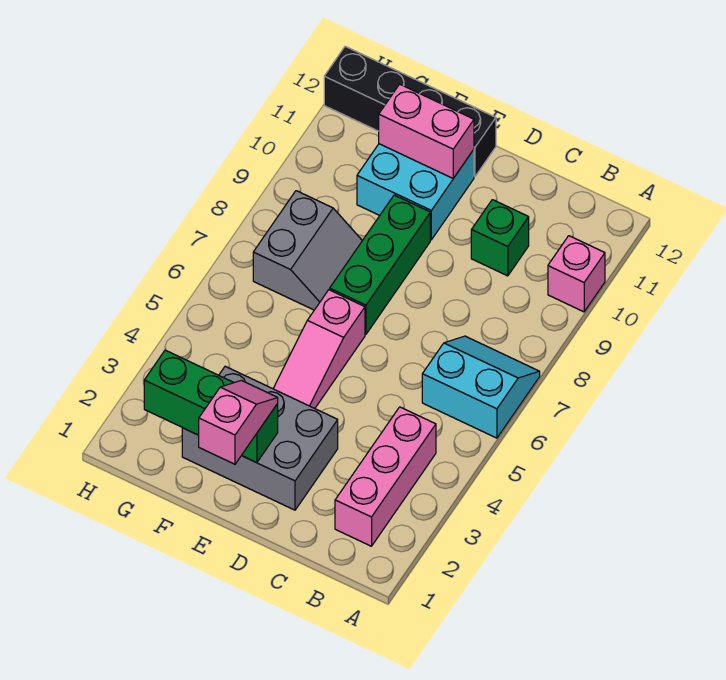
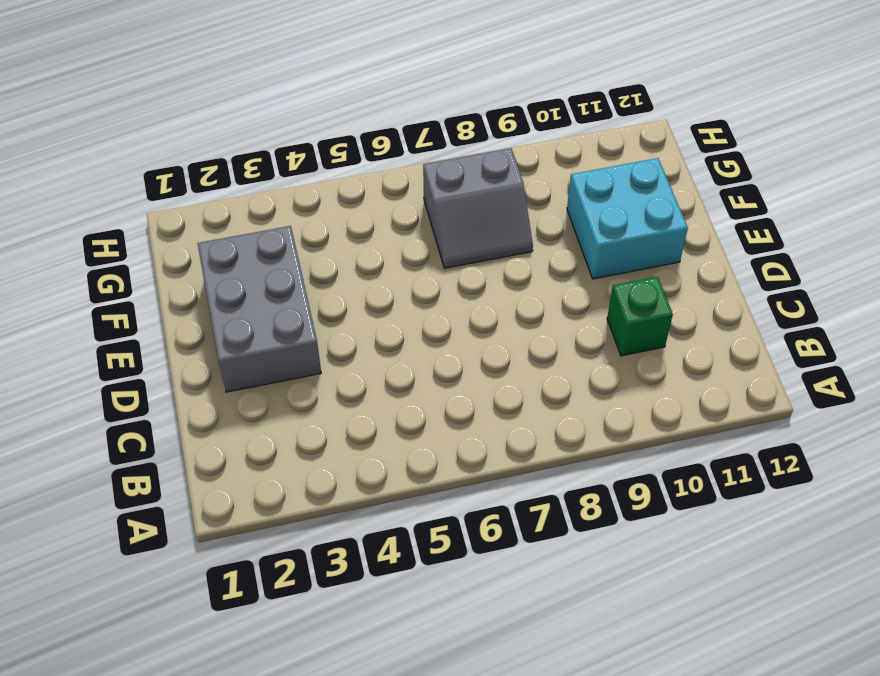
none -> cyan 2x2 slope [422,336,540,438]
none -> pink 1x1 brick [548,236,605,312]
none -> pink 1x3 brick [335,407,436,546]

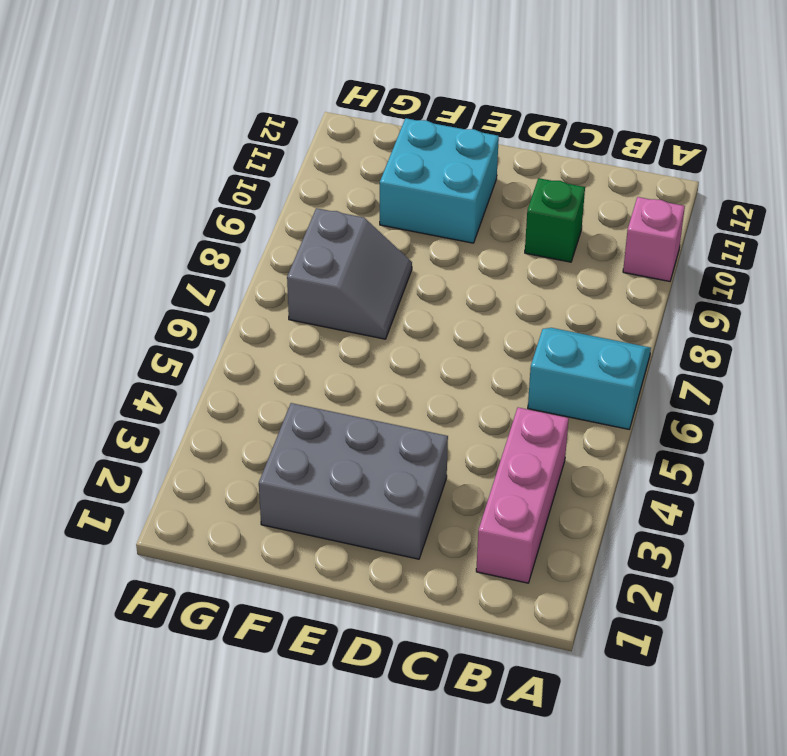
none -> pink 1x3 slope [273,290,365,408]
none -> green 1x3 brick [330,195,430,334]
none -> black 1x4 brick [324,46,496,177]

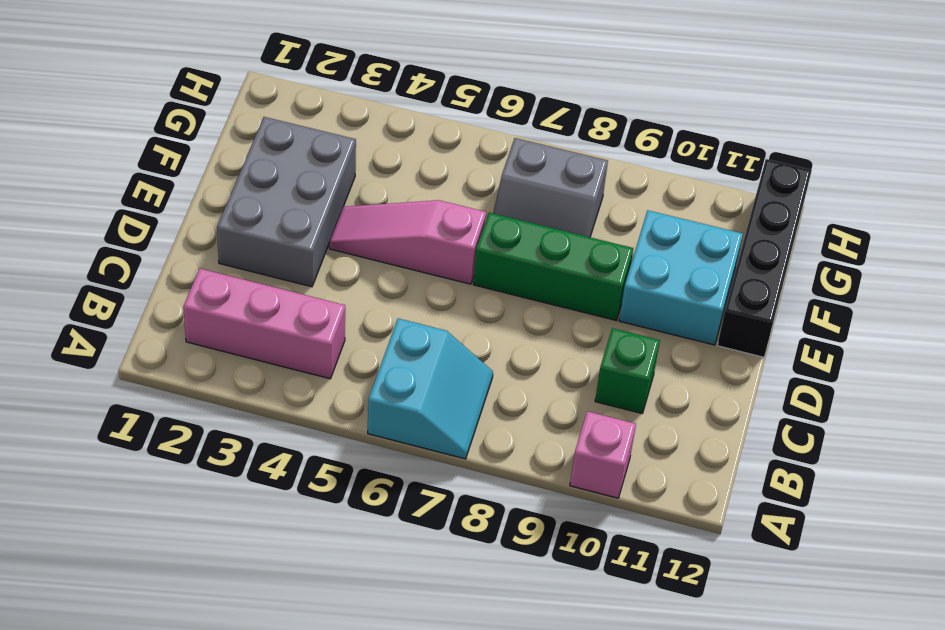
none -> green 1x3 brick [144,350,278,463]
none -> pink 1x2 brick [379,84,474,178]
none -> pink 1x2 slope [199,380,278,464]

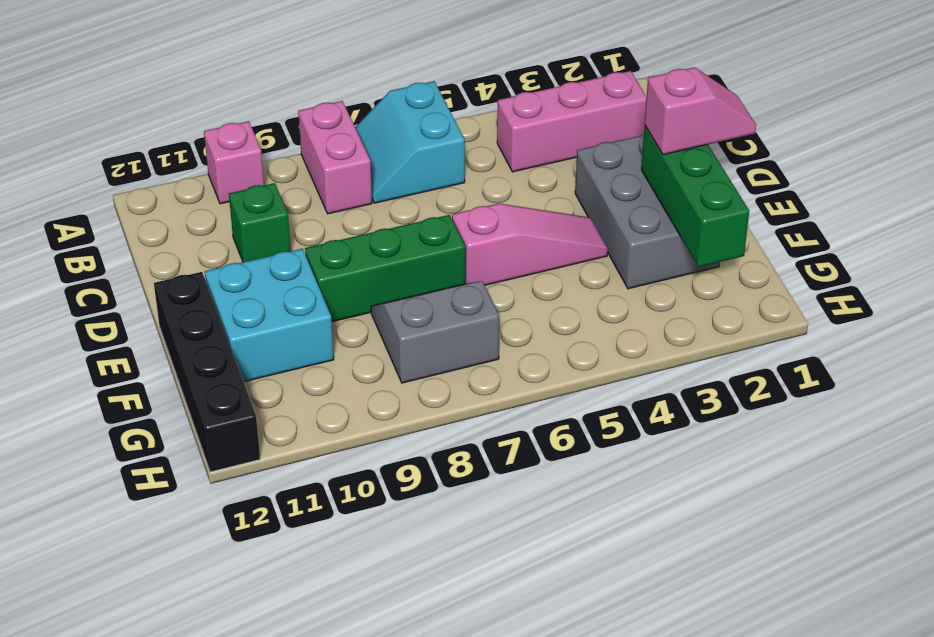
pink 1x2 brick [298,101,372,214] -> pink 1x2 brick moved to [379,84,474,178]
pink 1x2 slope [645,67,756,155] -> pink 1x2 slope turned to [199,380,278,464]

